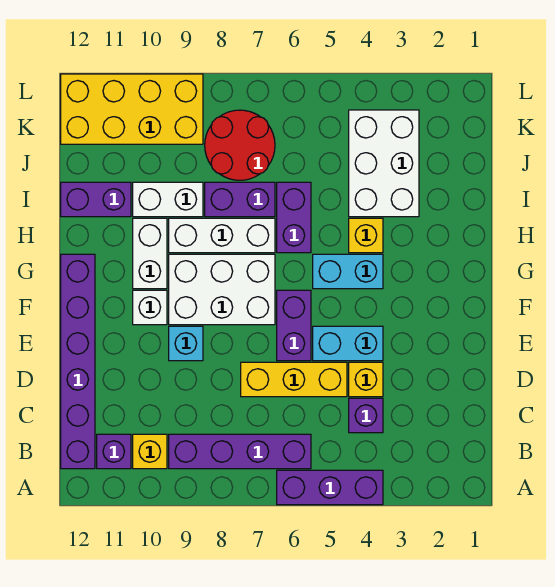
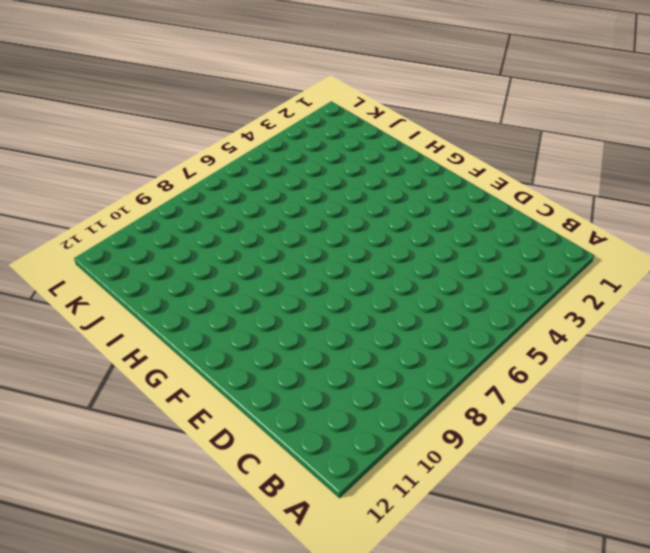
none -> purple 1x3 brick [277,470,383,505]
none -> purple 1x4 brick [169,434,311,469]
none -> yellow 1x1 brick [133,434,167,469]

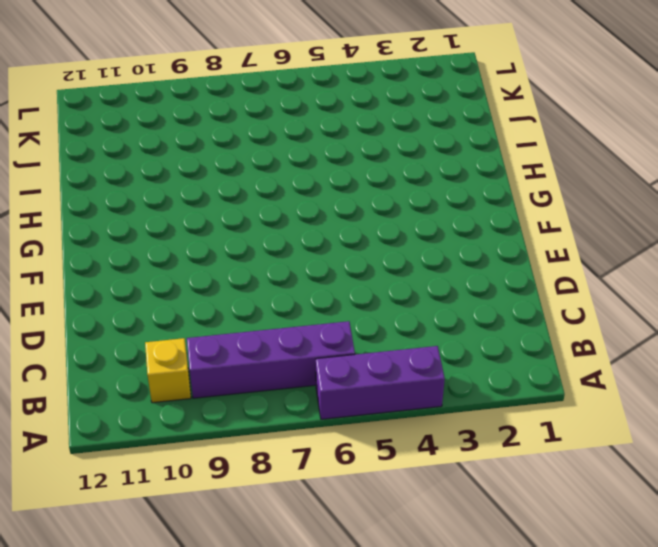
none -> purple 1x1 brick [97,434,131,469]
none -> purple 1x6 brick [61,254,95,469]
none -> purple 1x1 brick [349,398,383,433]

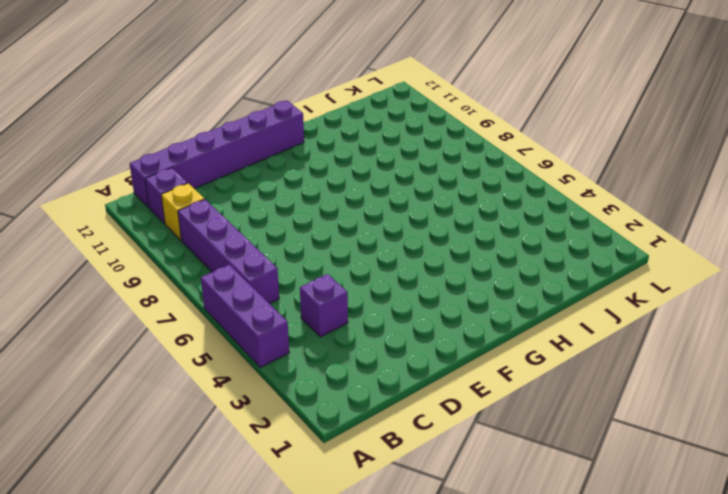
none -> yellow 1x1 brick [349,362,383,397]
none -> yellow 1x3 brick [241,362,347,397]
none -> cyan 1x2 brick [313,326,383,361]

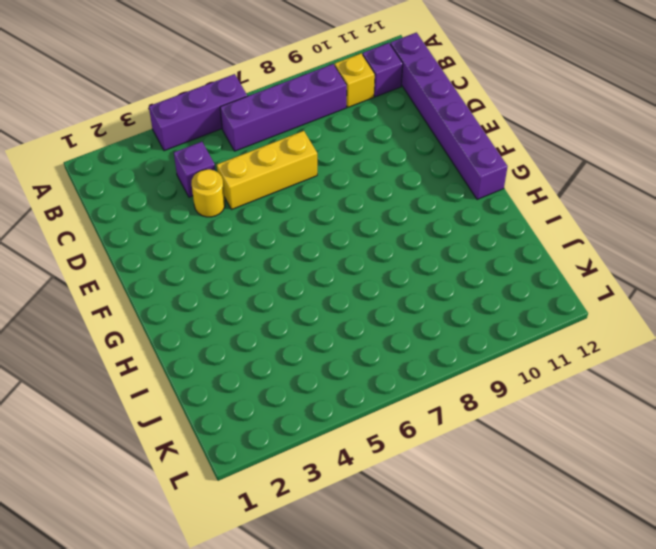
yellow 1x1 round brick [191,169,225,217] -> yellow 1x1 brick [349,362,383,397]
none -> cyan 1x2 brick [313,326,383,361]
none -> purple 1x2 brick [277,290,311,361]
none -> cyan 1x1 brick [169,326,203,361]

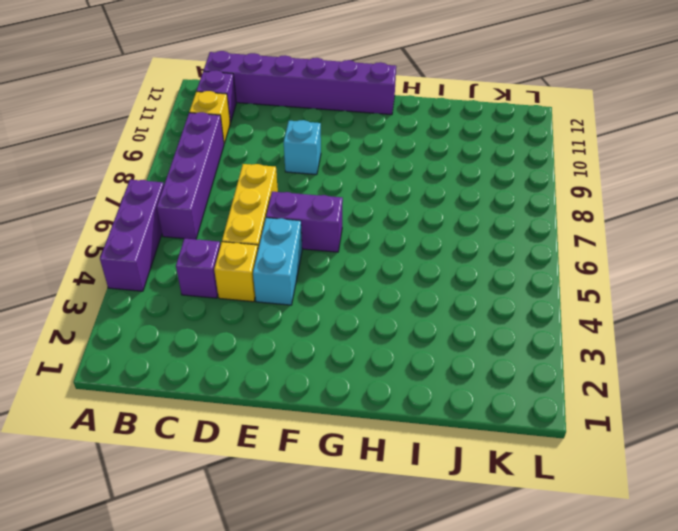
none -> white 2x3 brick [169,254,275,325]
none -> white 1x1 brick [133,290,167,325]
none -> cyan 1x2 brick [313,254,383,289]

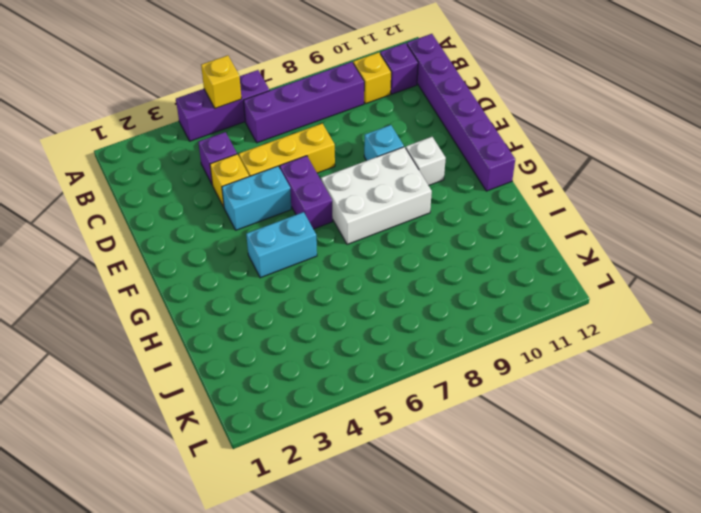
yellow 1x1 brick [201,55,242,108] -> yellow 1x1 brick moved to [349,218,383,253]
none -> white 1x2 brick [133,218,167,289]
none -> purple 1x2 brick [277,182,311,253]
none -> white 1x3 brick [169,218,275,253]

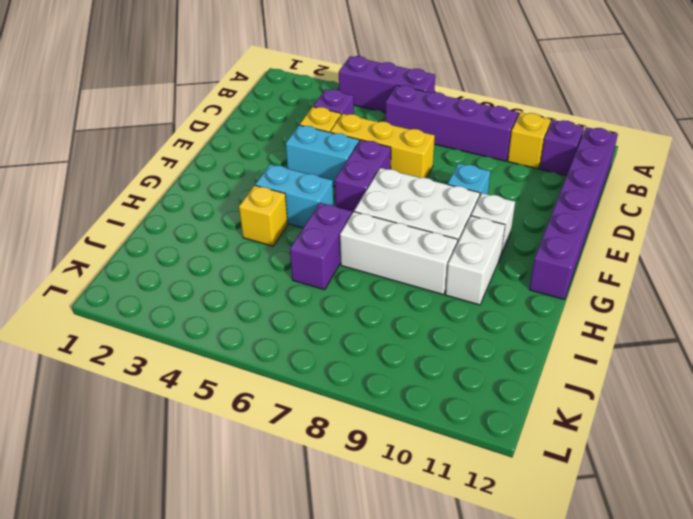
none -> white 2x3 brick [349,110,419,217]
none -> purple 1x2 brick [205,182,275,217]
none -> white 1x2 brick [133,182,203,217]

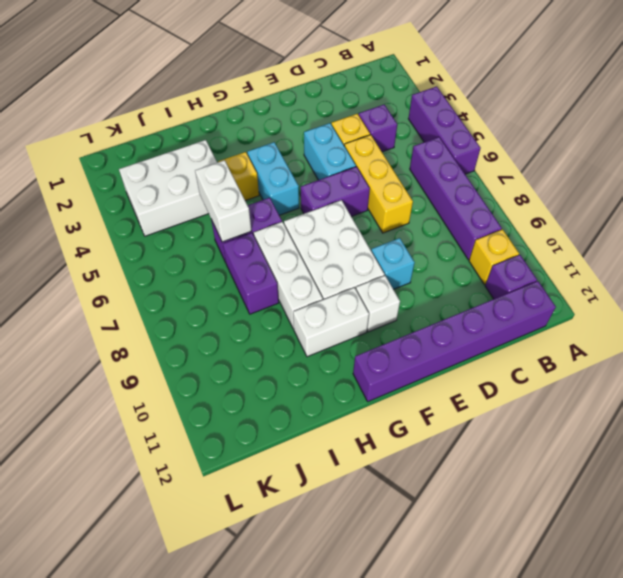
white 1x2 brick [195,160,251,242] -> white 1x2 brick moved to [133,182,203,217]
none -> purple 1x2 brick [61,182,131,217]
none -> red 2x2 round brick [205,110,275,180]
none -> yellow 2x4 brick [61,74,203,144]

